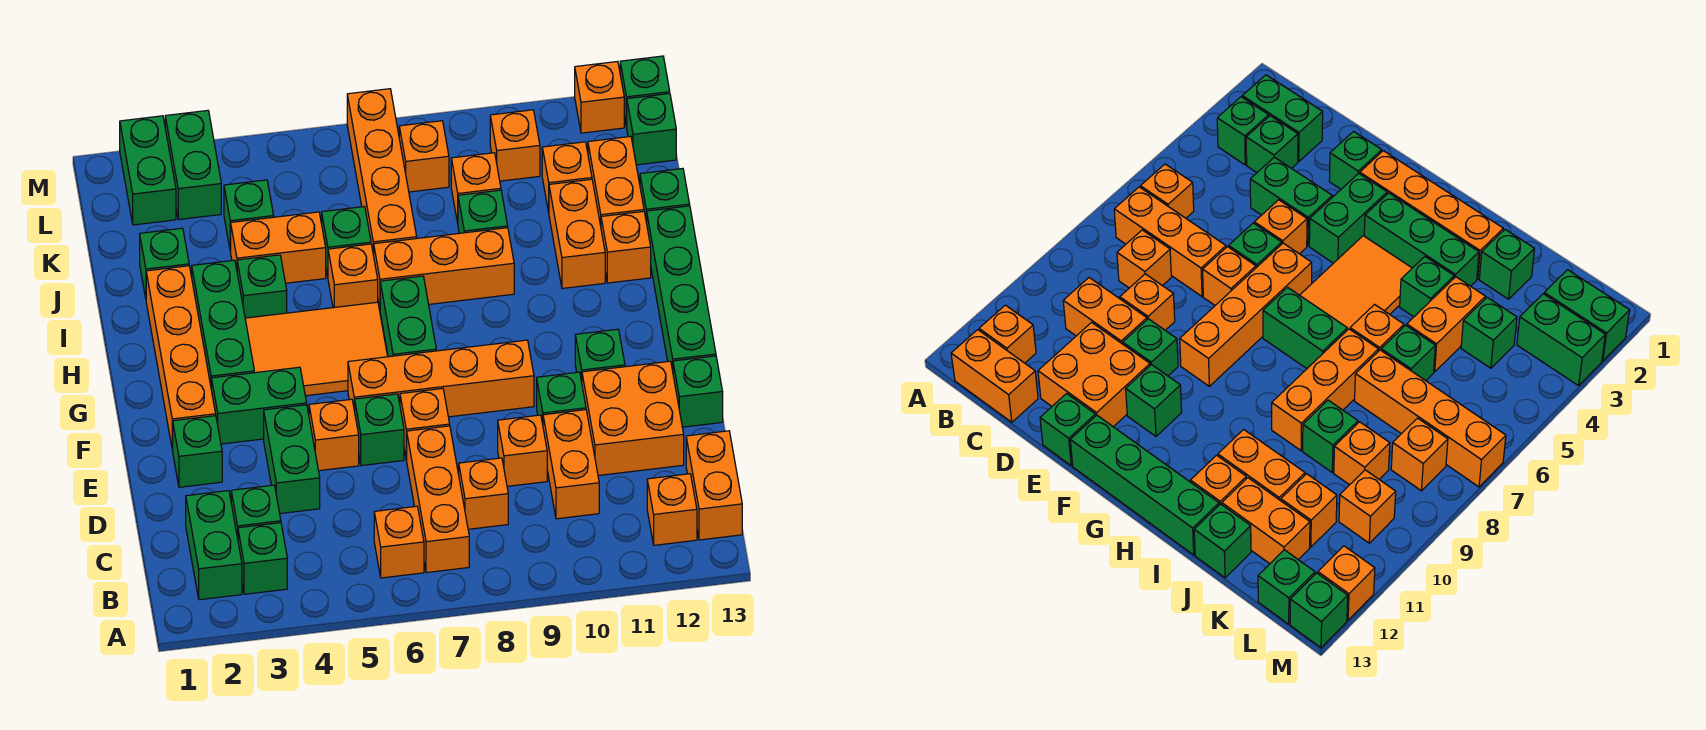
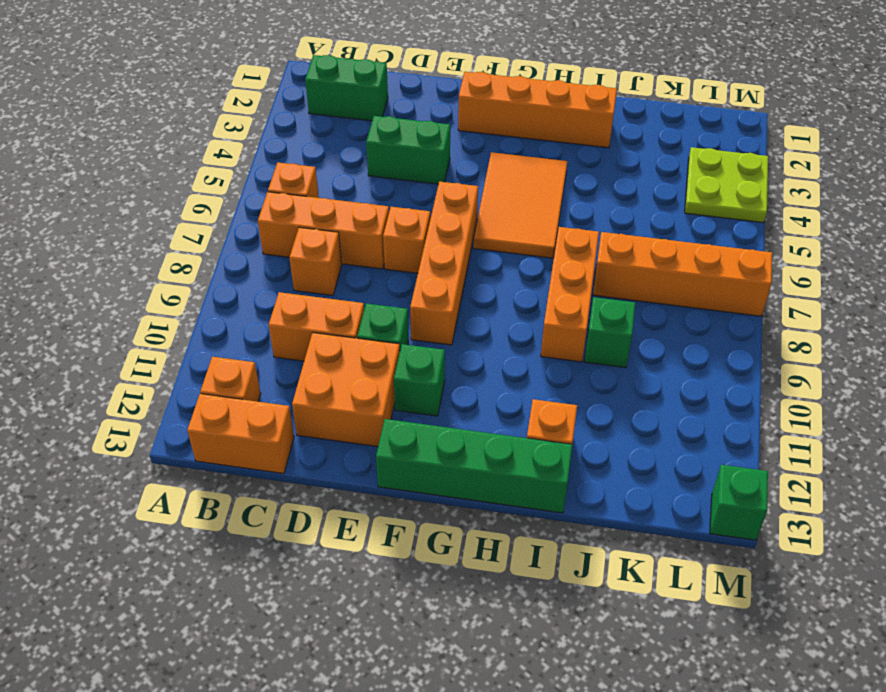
lime 2x2 plate [685,147,768,223] -> green 1x2 brick [165,110,221,220]
none -> green 1x1 brick [238,523,287,594]
none -> green 1x1 brick [231,485,281,538]
none -> orange 1x1 brick [498,415,547,486]
none -> green 1x1 brick [173,416,222,487]

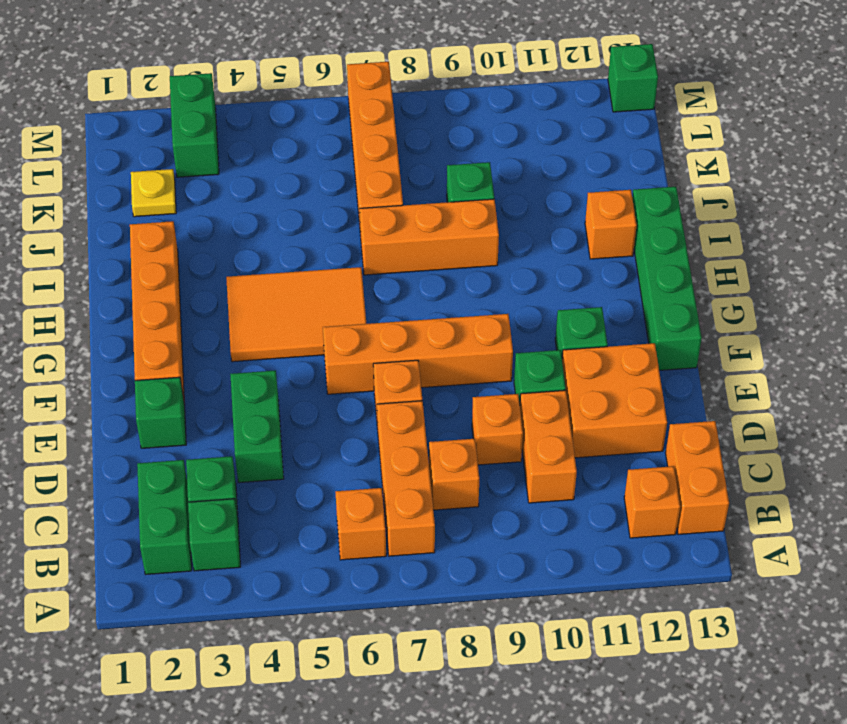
yellow 1x1 plate [131,169,176,217] -> none
none -> orange 1x1 brick [309,399,359,471]
none -> green 1x1 brick [355,394,404,466]
none -> green 1x1 brick [673,356,723,427]
none -> green 1x2 brick [211,367,307,444]

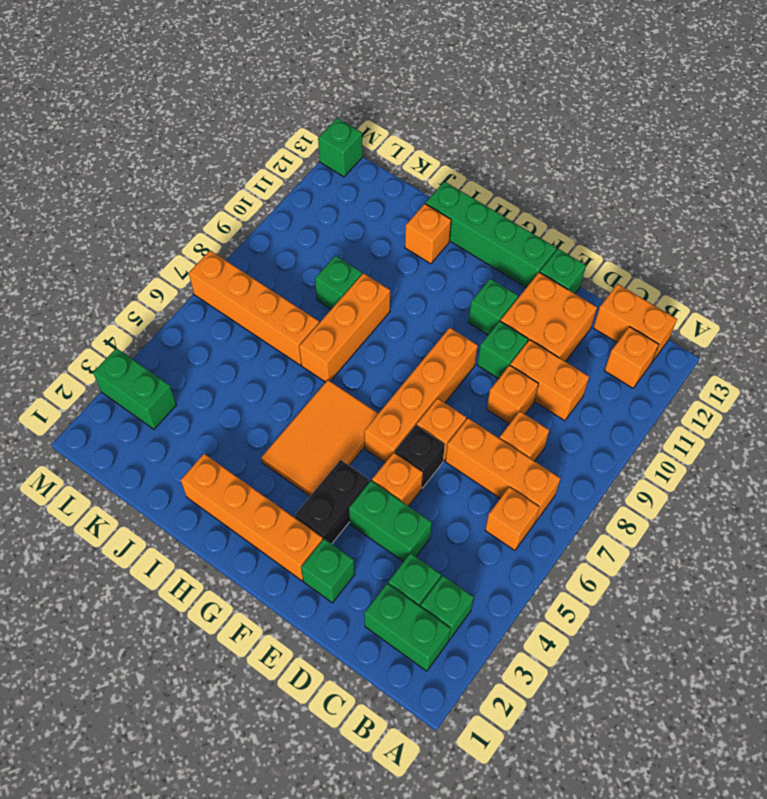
black 1x1 brick [395,425,445,488] -> green 1x1 brick [355,394,404,466]
black 1x2 brick [295,460,369,544] -> green 1x2 brick [211,367,307,444]
none -> green 1x3 brick [192,260,254,385]
none -> green 1x2 brick [380,276,436,357]
none -> green 1x1 brick [237,255,287,318]
none -> orange 1x1 brick [328,244,378,308]

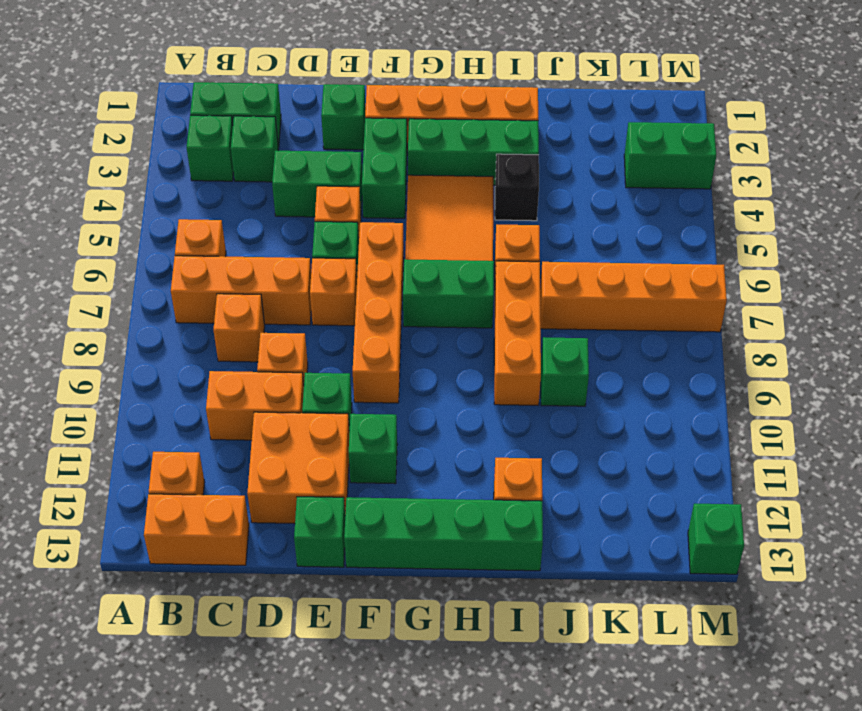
black 1x1 brick [495,154,539,221] -> green 1x1 brick [237,255,287,318]
none -> orange 1x2 brick [549,179,605,289]
none -> green 1x1 brick [140,228,189,298]
none -> orange 1x2 brick [231,212,326,283]
none -> green 1x1 brick [322,207,371,276]

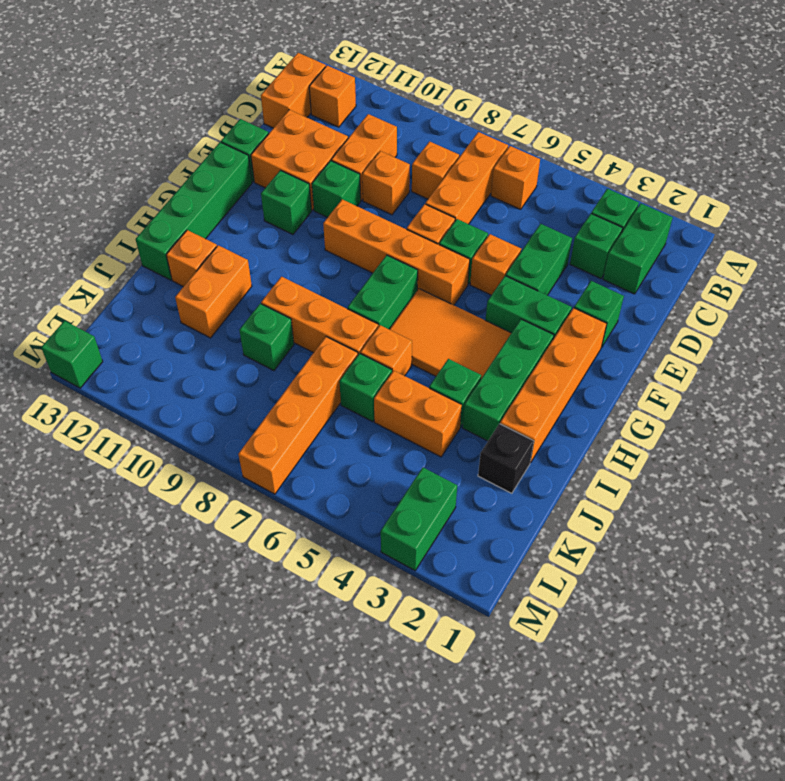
black 1x1 brick [478,424,534,493] -> green 1x1 brick [140,228,189,298]
none -> orange 1x2 brick [588,136,644,225]
none -> green 1x1 brick [640,169,690,223]
none -> green 1x1 brick [224,180,274,251]
none -> orange 1x1 brick [451,153,501,223]

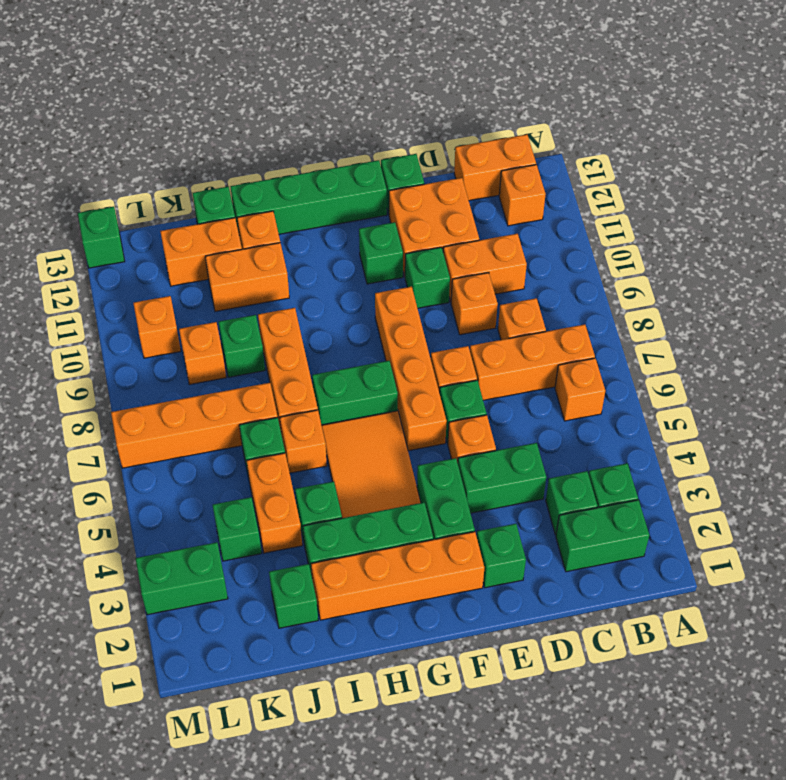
none -> orange 1x1 brick [542,142,592,212]
none -> green 1x2 brick [120,116,176,225]
none -> orange 1x1 brick [399,121,449,192]
none -> green 1x1 brick [627,94,676,165]

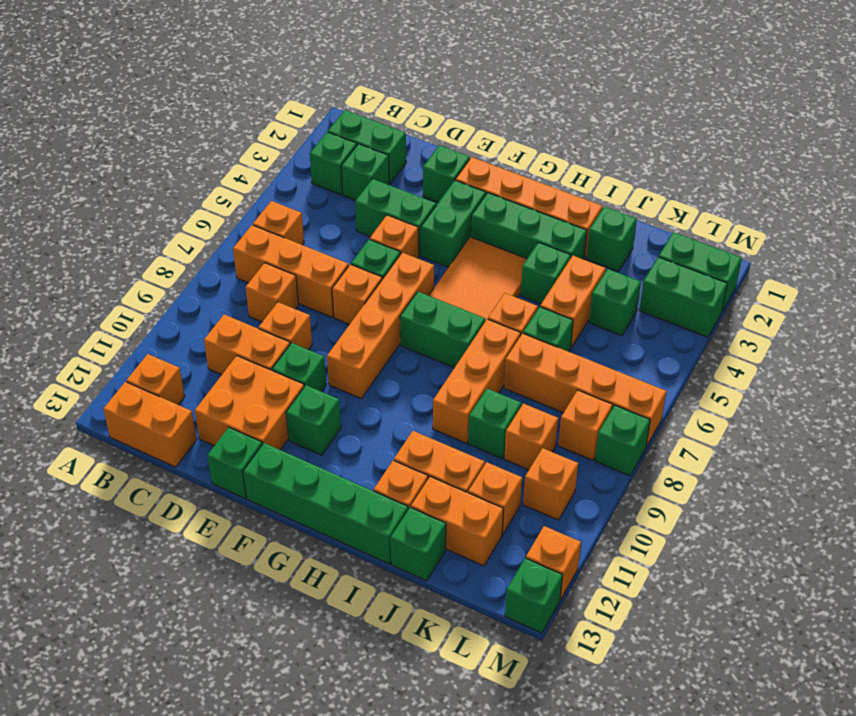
green 1x1 brick [595,405,650,476] -> green 1x1 brick moved to [627,94,676,165]

